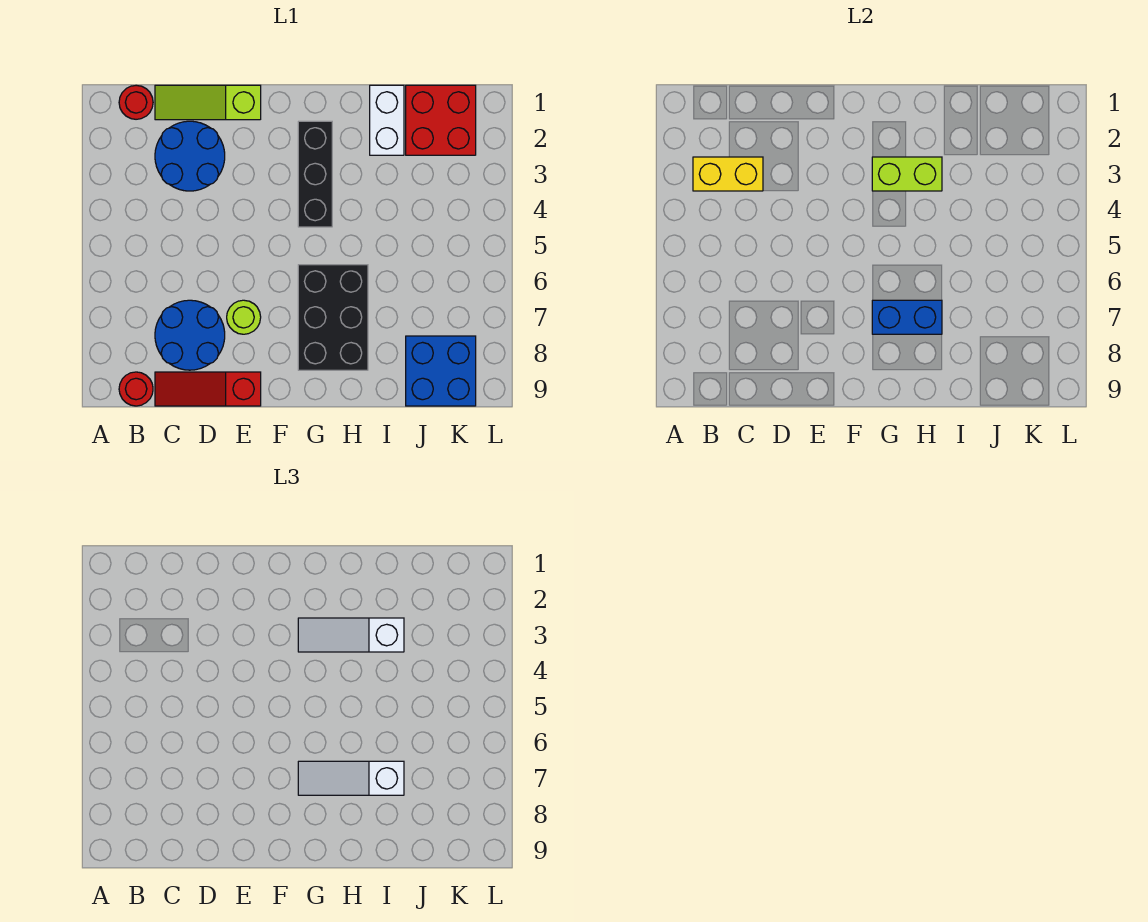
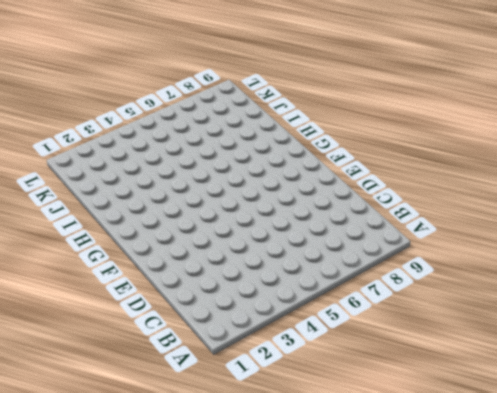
none -> red 1x1 round brick [119,85,153,119]
none -> red 1x1 round brick [119,372,153,406]
none -> lime 1x3 slope [155,85,261,120]

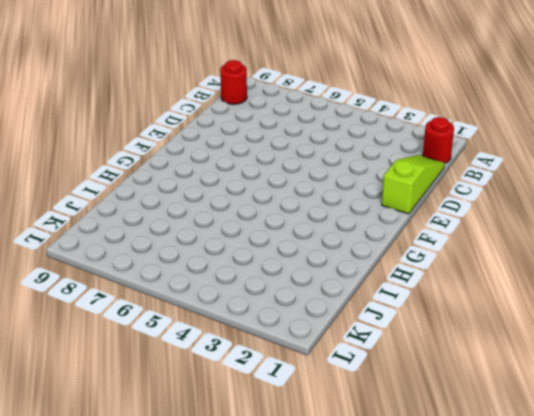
none -> blue 2x2 round brick [155,121,225,191]
none -> blue 2x2 round brick [155,300,225,370]
none -> red 1x3 slope [155,372,261,406]

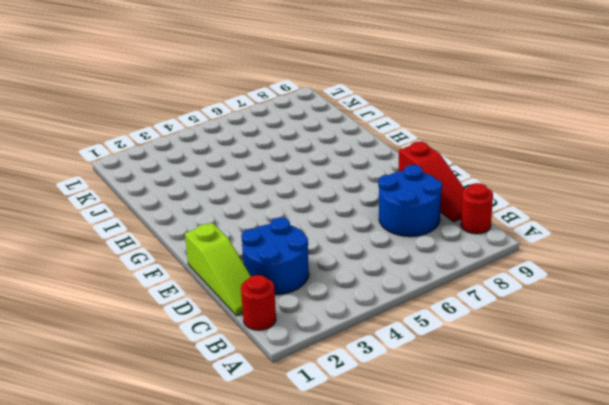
none -> lime 1x1 round brick [227,300,261,334]
none -> black 1x3 brick [298,121,332,227]
none -> black 2x3 brick [298,265,368,370]

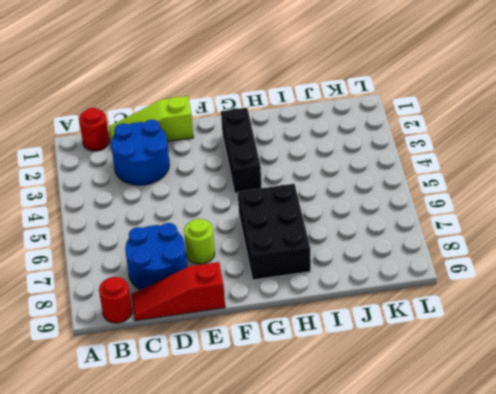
none -> white 1x2 brick [370,85,404,155]
none -> red 2x2 brick [406,85,476,155]
none -> blue 2x2 brick [406,336,476,406]

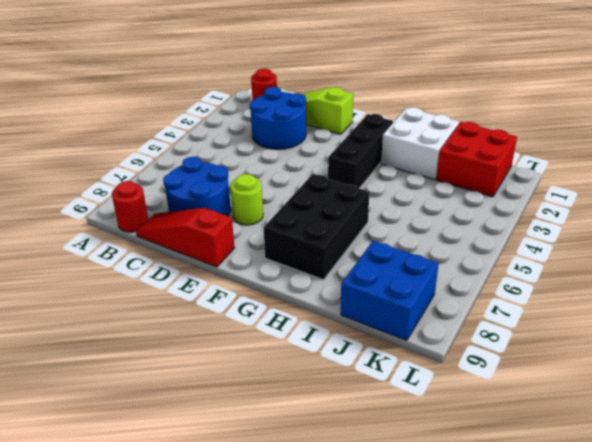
white 2x2 brick [381,107,459,180] -> white 1x2 brick [370,85,404,155]
none -> yellow 1x2 brick [693,157,763,191]
none -> lime 1x2 brick [872,157,942,191]
none -> blue 1x2 brick [872,300,942,334]

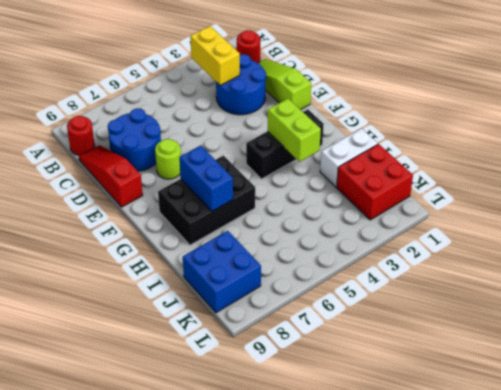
none -> white 1x3 slope [298,618,404,652]
none -> white 1x3 slope [298,761,404,795]

